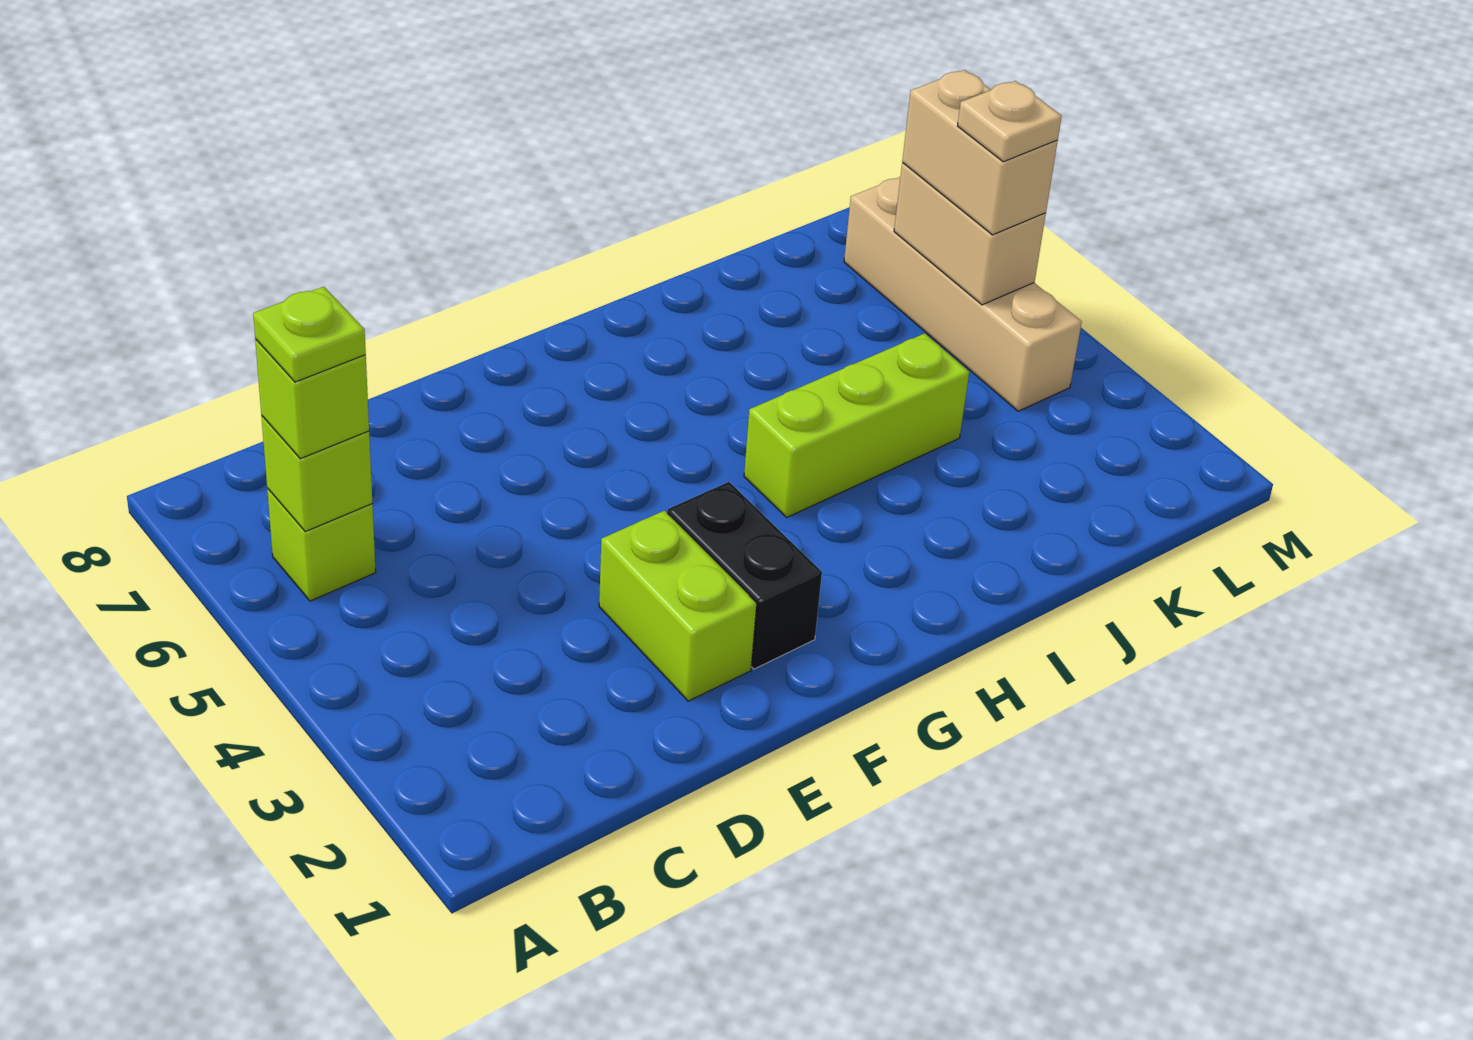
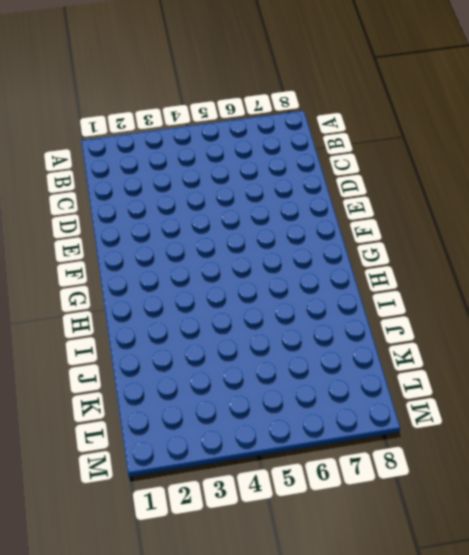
none -> lime 1x1 brick [267,489,376,601]
none -> lime 1x2 brick [599,511,757,701]

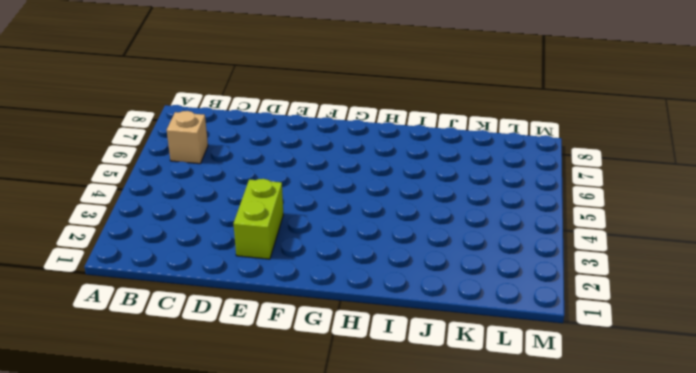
tan 1x1 brick [167,111,208,164] -> lime 1x1 brick [267,489,376,601]
none -> black 1x2 brick [667,482,822,669]
none -> lime 1x3 brick [744,333,969,517]

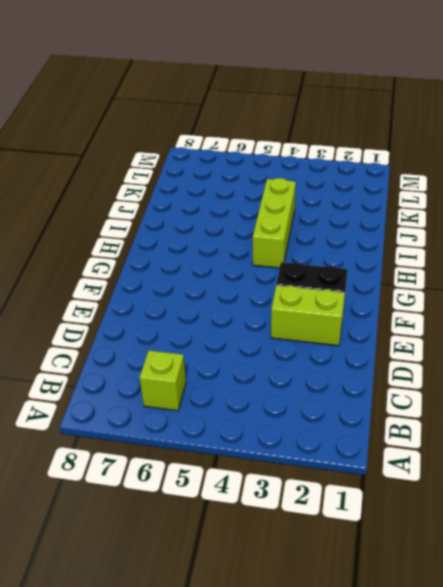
none -> tan 1x4 brick [844,177,1082,411]
none -> lime 1x1 brick [261,416,372,532]

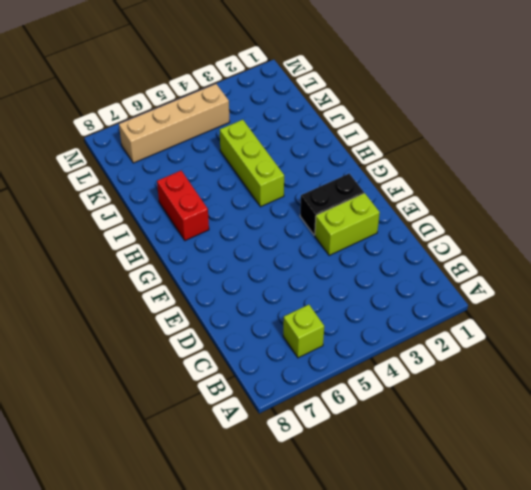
red 1x2 brick [157,171,209,241] -> none
none -> lime 1x1 brick [261,416,372,532]
none -> tan 1x2 brick [894,163,1046,305]

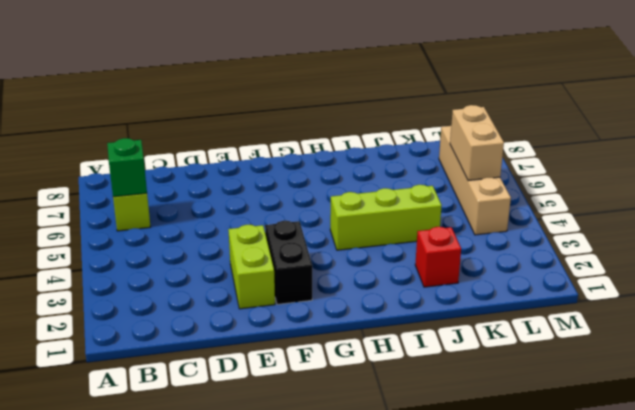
green 1x1 brick [107,138,147,197] -> lime 1x1 brick [261,416,372,532]
red 1x1 brick [415,227,461,287] -> none
none -> lime 1x1 brick [255,339,369,459]
none -> tan 1x2 brick [902,70,1058,235]

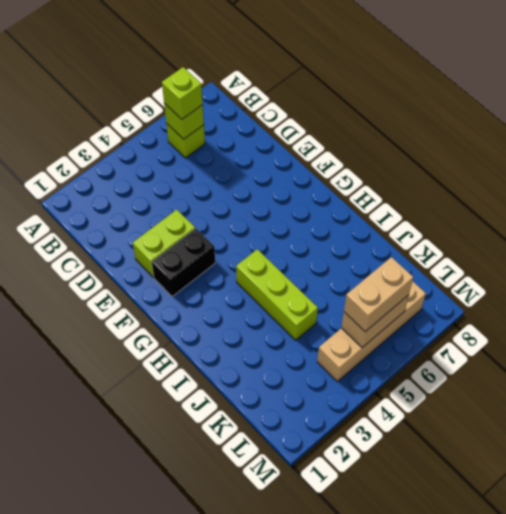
none -> lime 1x1 plate [253,287,366,382]
none -> tan 1x1 plate [957,81,1062,162]

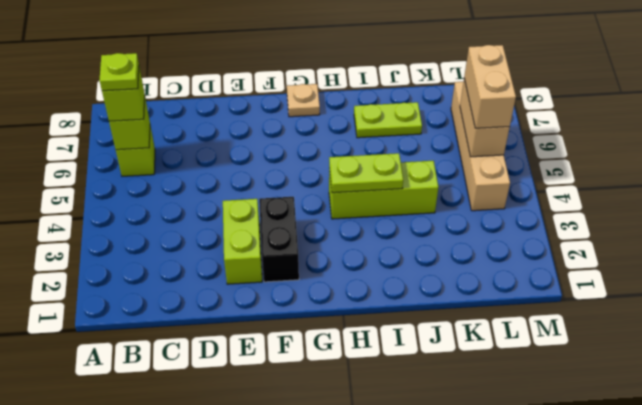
tan 1x1 plate [287,84,320,117] -> tan 1x1 plate moved to [957,81,1062,162]
lime 1x2 plate [329,153,403,193] -> none
lime 1x2 plate [354,102,422,138] -> none

